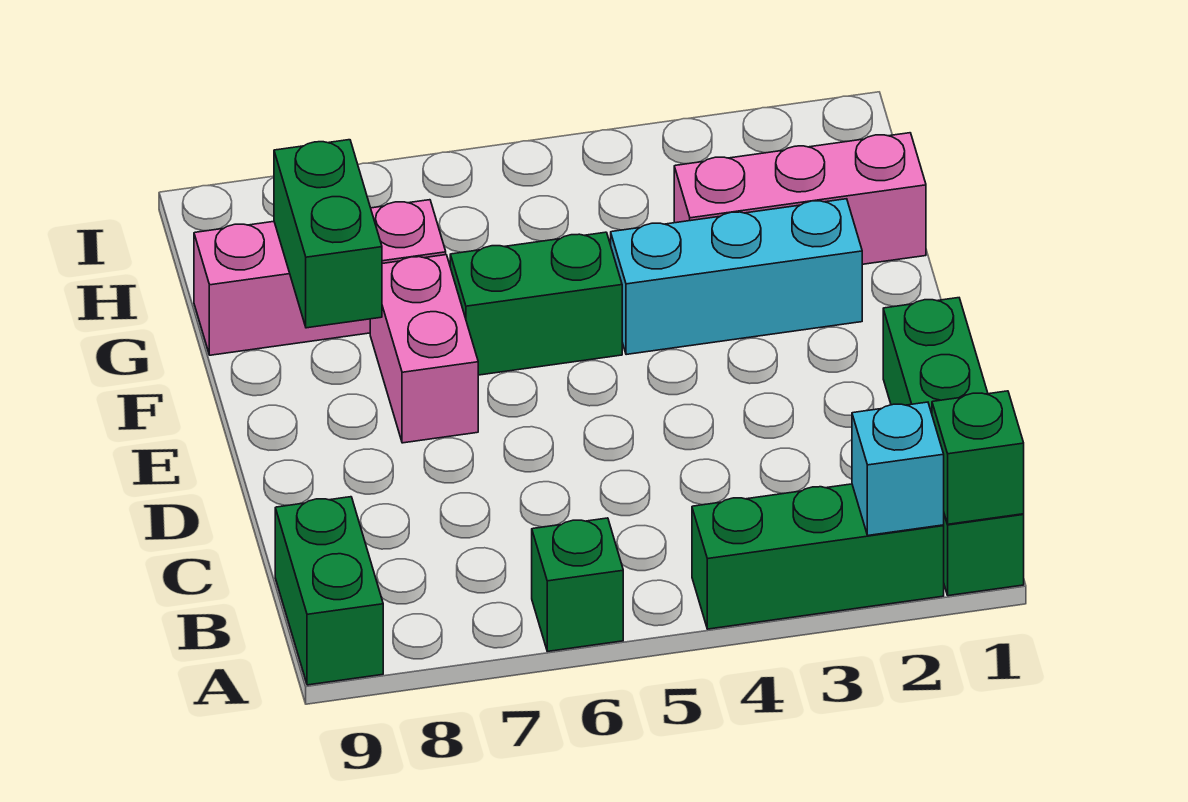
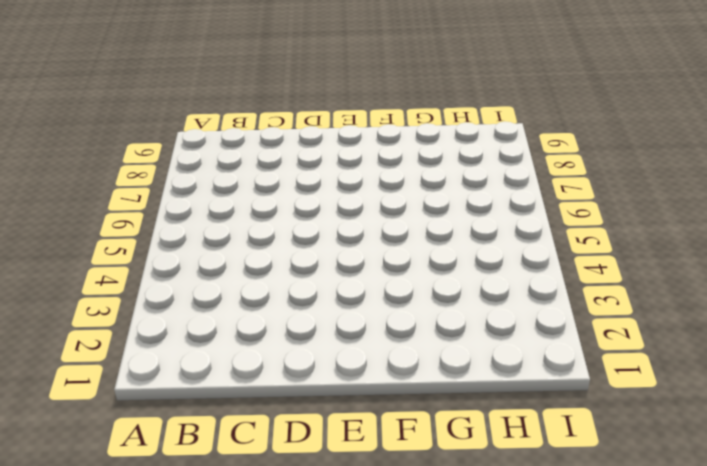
none -> green 1x4 brick [883,298,1024,596]
none -> green 1x3 brick [692,484,944,629]
none -> green 1x1 brick [532,518,623,651]

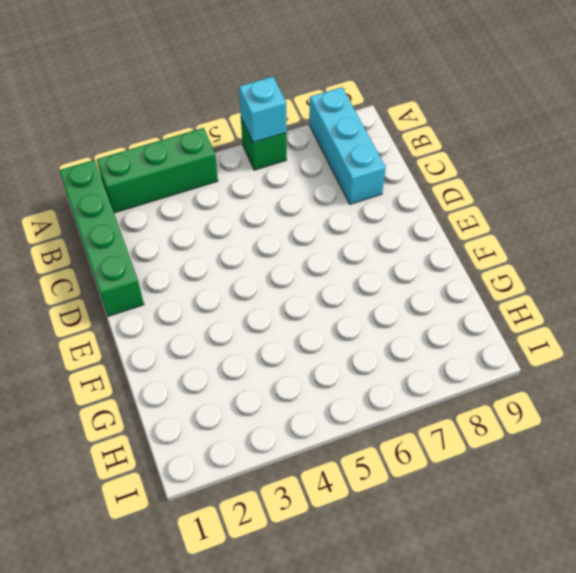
cyan 1x1 brick [239,77,287,142] -> cyan 1x1 brick moved to [852,402,944,535]
cyan 1x3 brick [309,87,386,204] -> cyan 1x3 brick turned to [611,199,862,355]
none -> green 1x2 brick [275,497,383,685]
none -> pink 1x2 brick [370,255,478,443]
none -> green 1x2 brick [450,232,622,375]

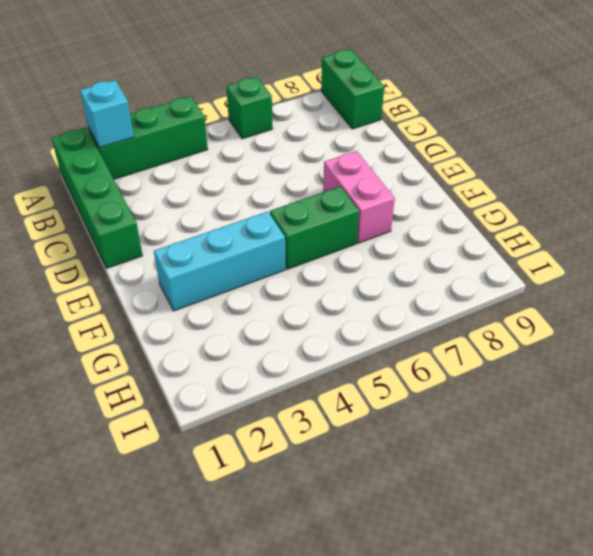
none -> pink 1x3 brick [674,133,926,264]
none -> pink 1x3 brick [194,200,446,355]
none -> green 1x1 brick [932,391,1024,524]

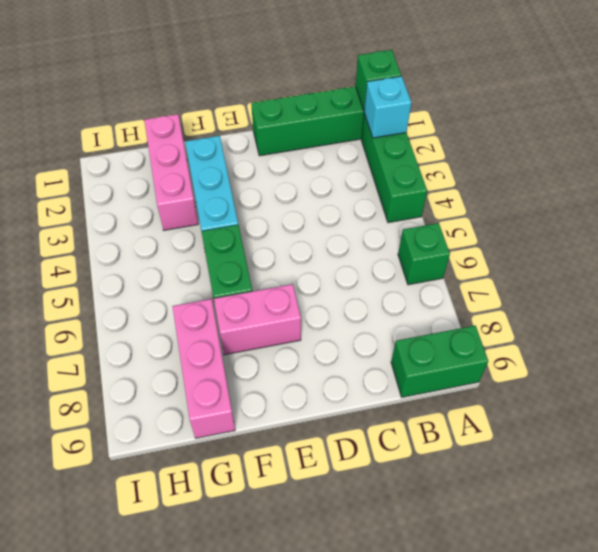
none -> green 1x2 brick [274,140,382,328]

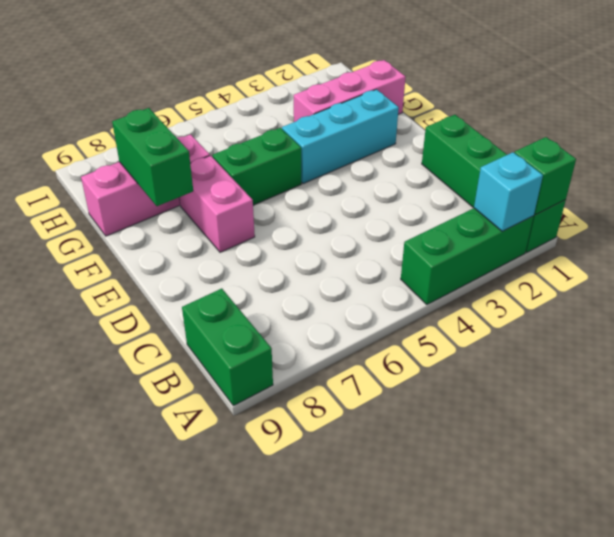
none -> green 1x1 brick [532,518,623,651]

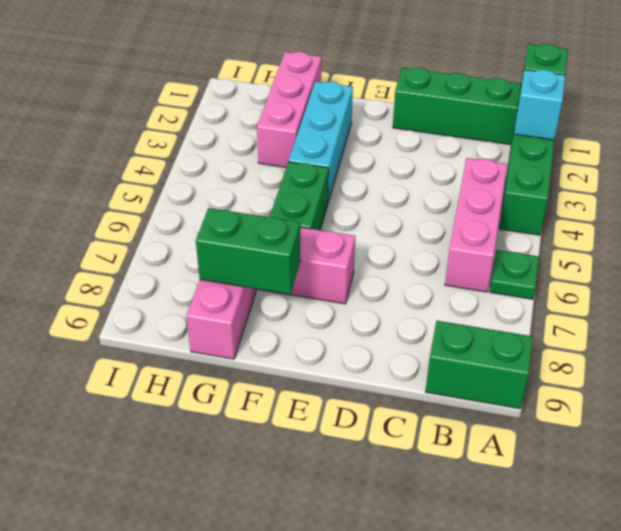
green 1x1 plate [490,250,539,299] -> green 1x1 brick [532,518,623,651]
pink 1x3 brick [445,158,507,292] -> none

